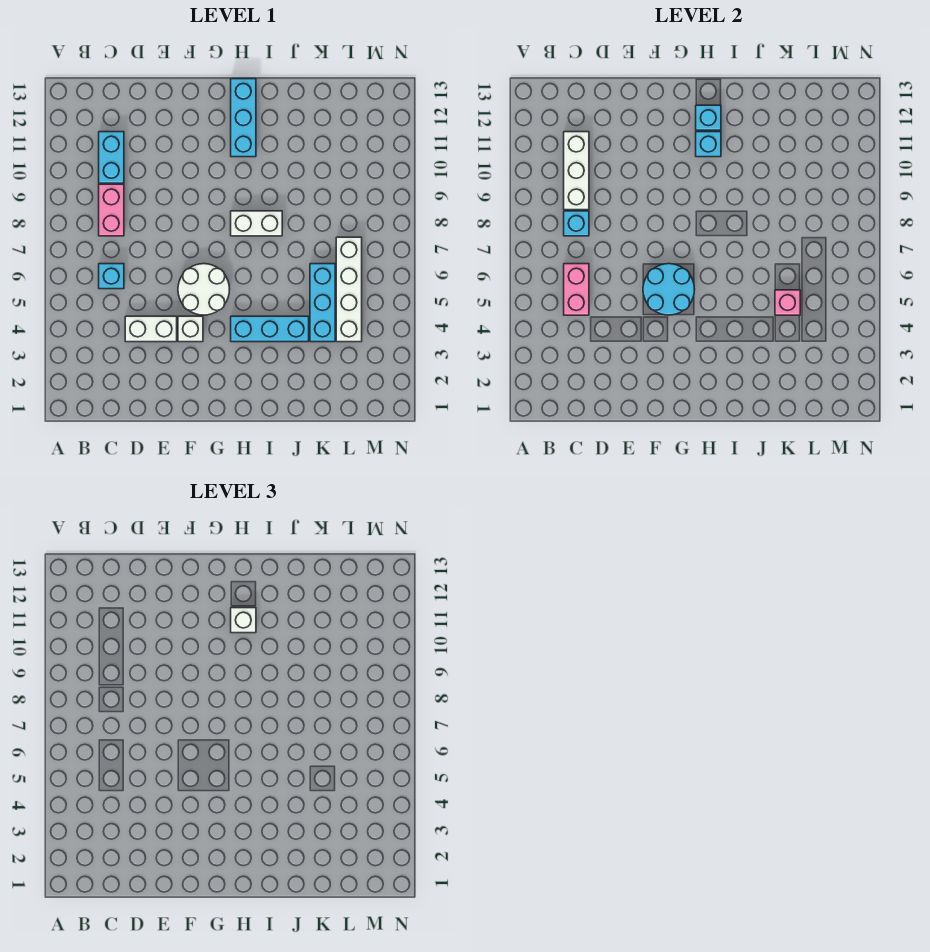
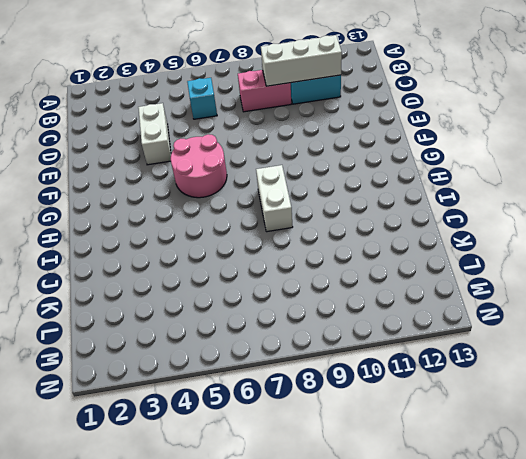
pink 2x2 round brick [171,134,227,198] -> white 2x2 round brick [178,264,230,315]
none -> white 1x1 brick [178,316,203,342]
none -> cyan 1x3 brick [231,316,309,342]
none -> cyan 1x3 brick [231,79,256,157]

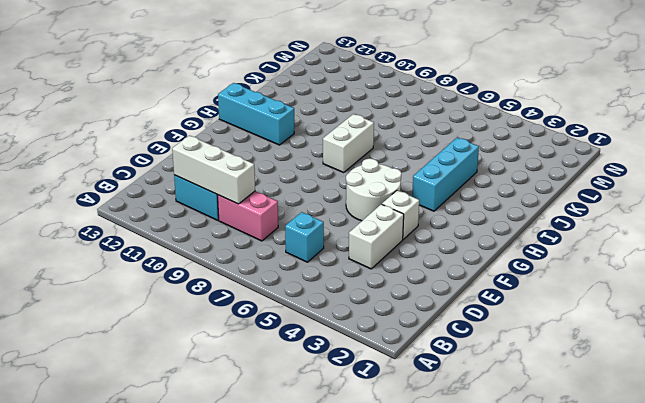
none -> cyan 1x3 brick [310,264,335,342]
none -> white 1x4 brick [336,237,362,342]
none -> pink 1x2 brick [564,264,589,315]

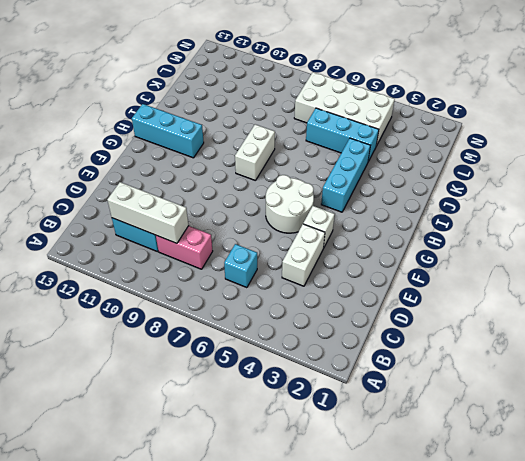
white 2x4 brick [294,72,395,146] -> white 1x4 brick [336,237,362,342]
none -> pink 1x2 brick [564,264,589,315]
none -> cyan 1x1 brick [564,211,589,236]
none -> cyan 2x2 round brick [643,264,695,315]

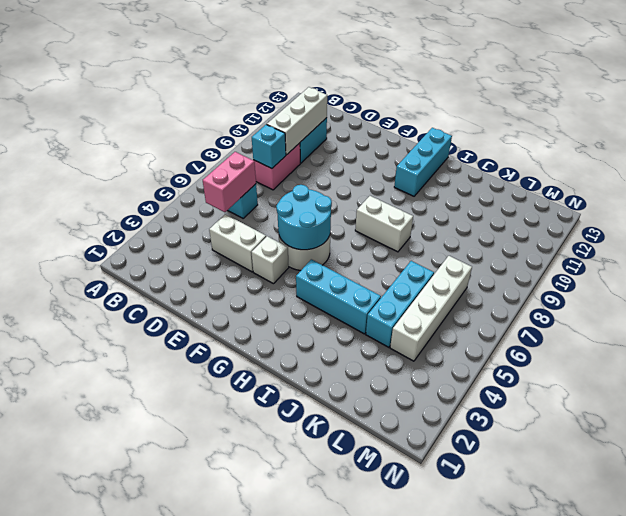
none -> cyan 1x1 brick [696,132,721,157]
none -> cyan 1x1 brick [696,105,721,130]
none -> pink 1x1 brick [775,290,800,315]

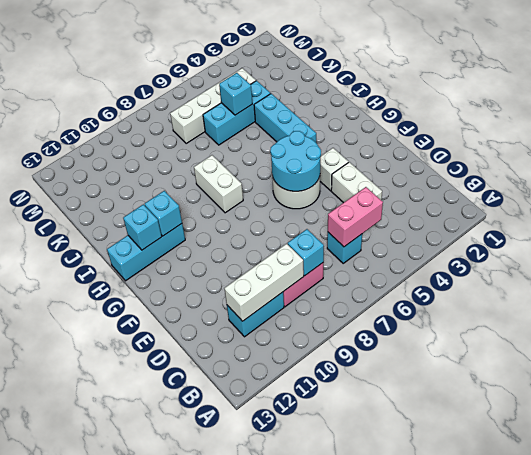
cyan 1x1 brick [219,73,252,115] -> pink 1x1 brick [775,290,800,315]
none -> white 1x1 brick [231,608,256,633]

